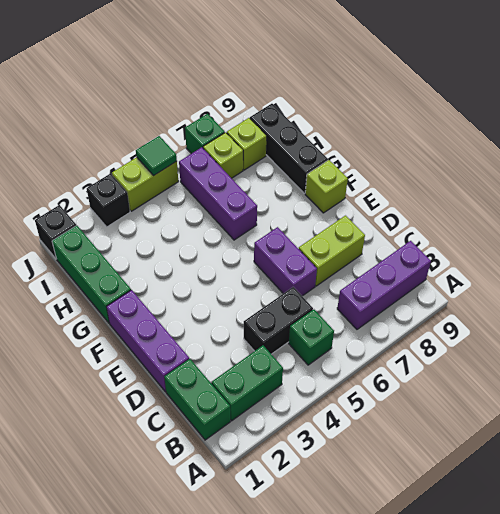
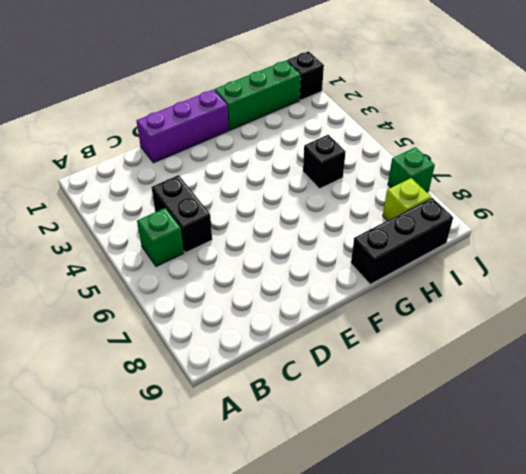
black 1x1 brick [303,135,346,189] -> black 1x1 brick moved to [87,174,130,227]
none -> green 1x2 brick [164,359,230,440]
none -> green 1x2 brick [212,346,283,421]
none -> purple 1x3 brick [337,241,431,329]

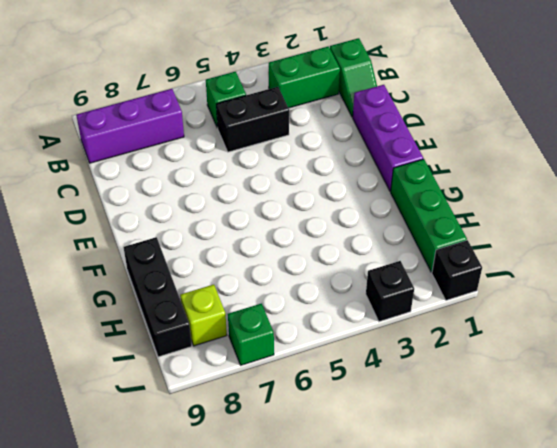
green 1x2 slope [330,38,377,117] -> green 1x2 brick [164,359,230,440]
none -> purple 1x2 brick [254,227,317,296]
none -> lime 1x2 brick [299,216,365,286]
none -> lime 1x1 brick [305,160,348,213]

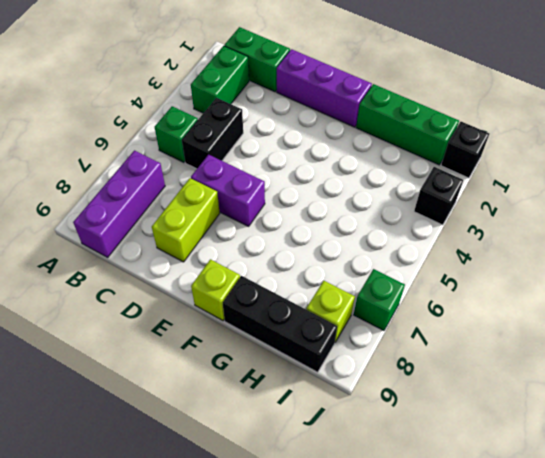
none -> purple 1x3 brick [179,147,257,240]
none -> lime 1x1 brick [203,132,243,178]
none -> lime 1x2 brick [112,157,178,211]

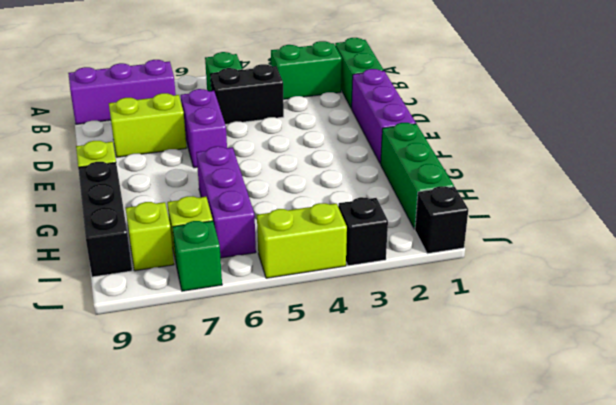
none -> green 1x1 tile [136,136,177,176]

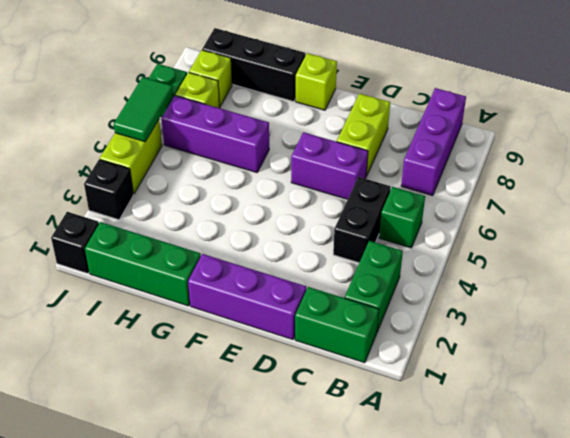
green 1x2 tile [114,77,173,142] -> green 1x1 tile [136,136,177,176]

